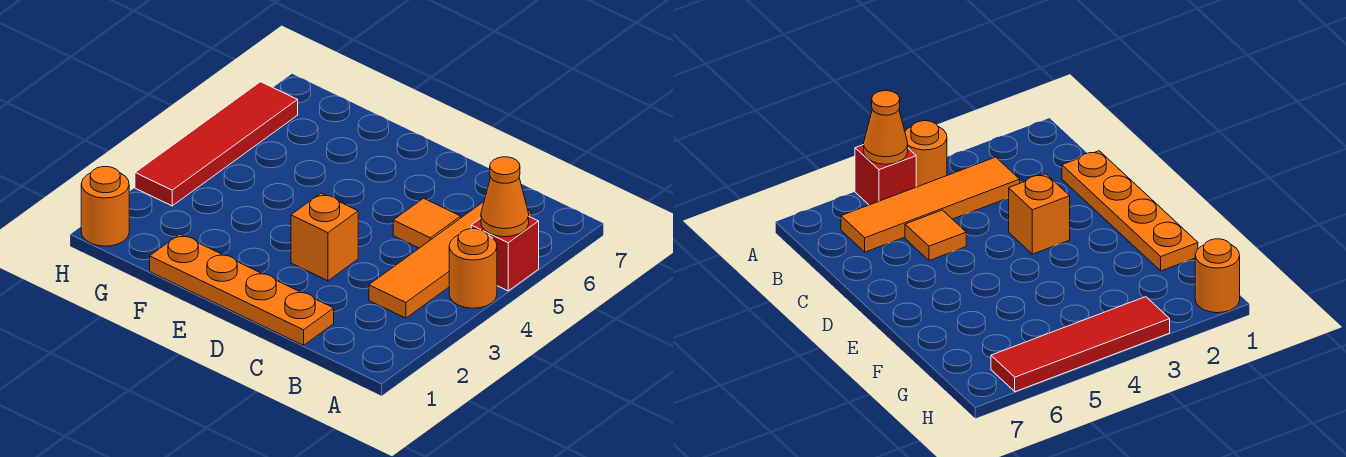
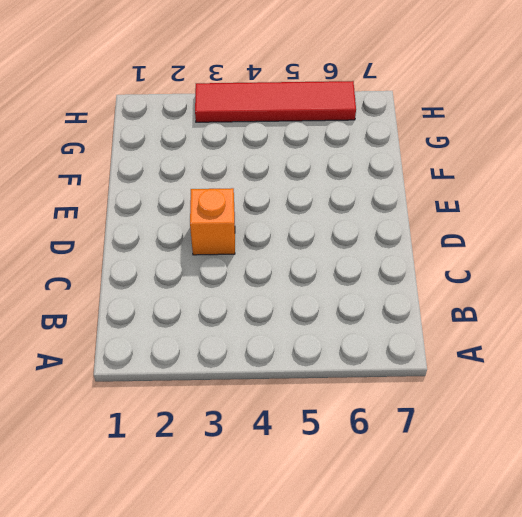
none -> orange 1x1 round brick [449,229,497,308]
none -> red 1x1 brick [471,217,539,291]

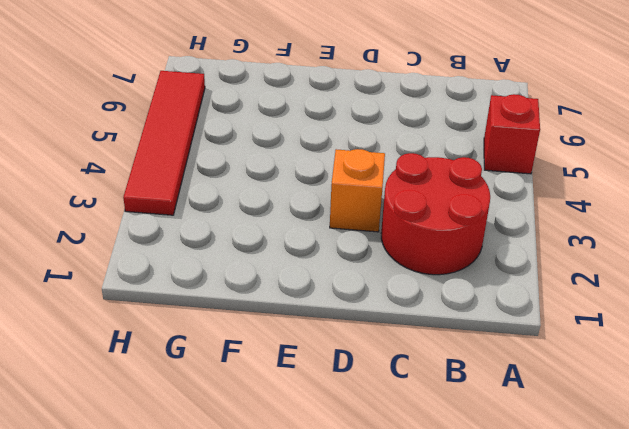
red 2x2 round brick [381,153,490,275] -> orange 1x4 tile [369,202,531,318]
none -> orange 1x1 round brick [449,229,497,308]
none -> orange 1x4 plate [150,234,334,345]

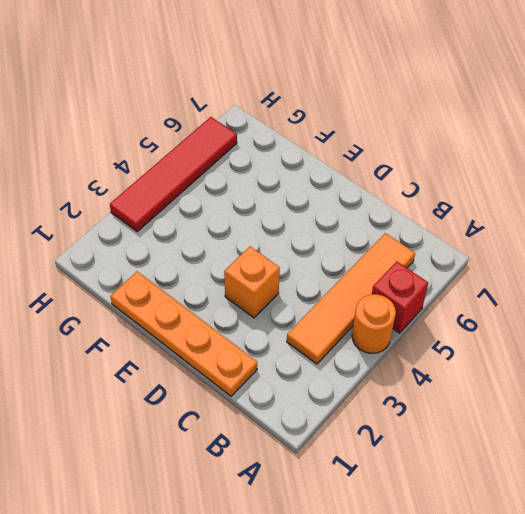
none -> orange 1x1 tile [393,198,461,248]
none -> orange 1x1 round brick [81,167,129,246]

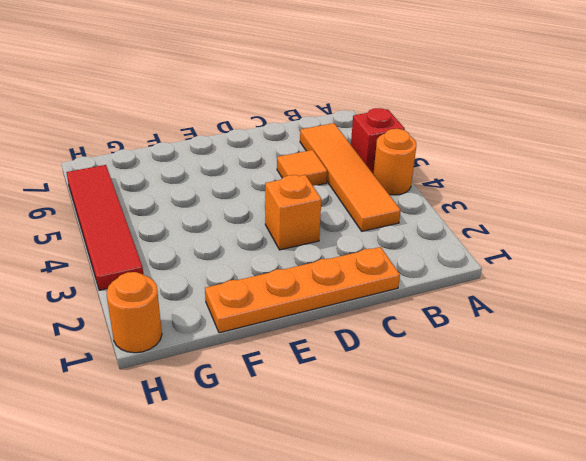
none -> orange 1x1 cone [481,157,529,237]

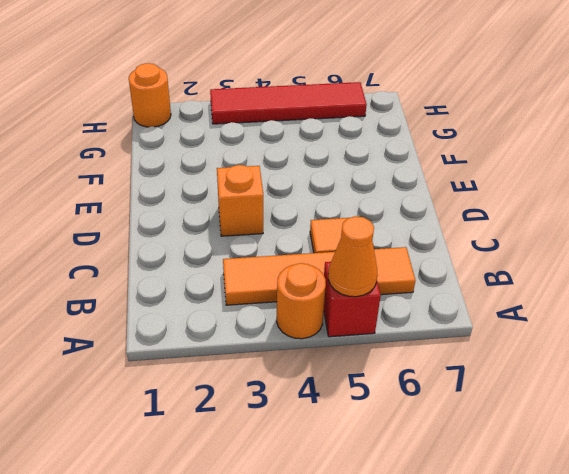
none -> orange 1x4 plate [150,234,334,345]

